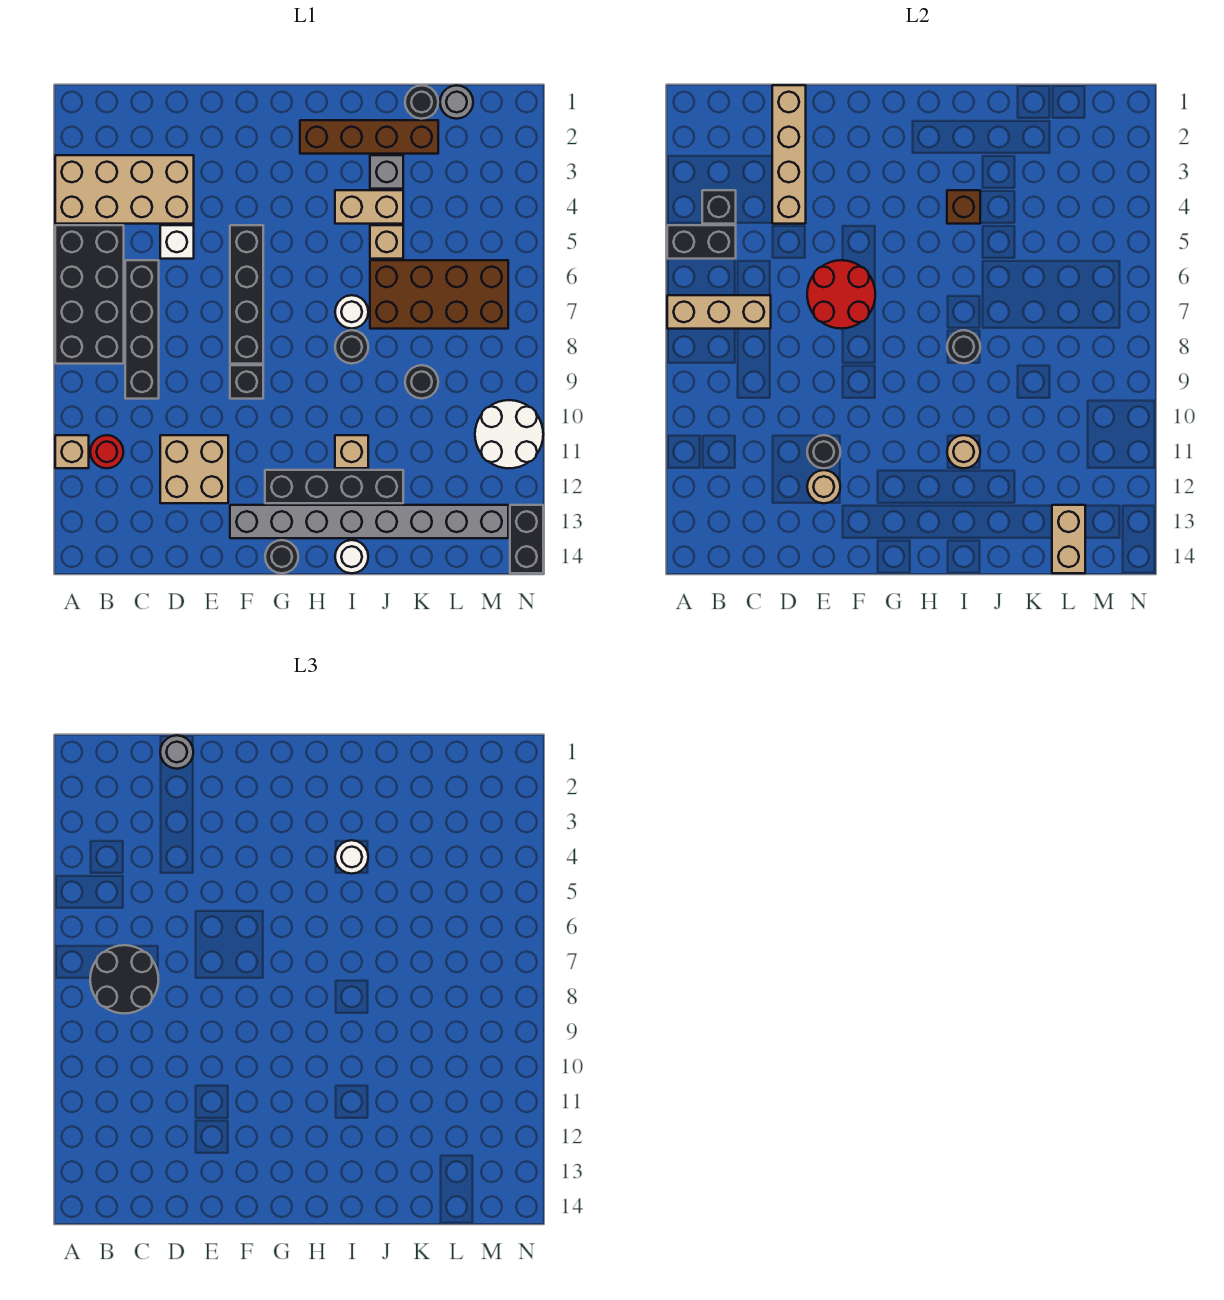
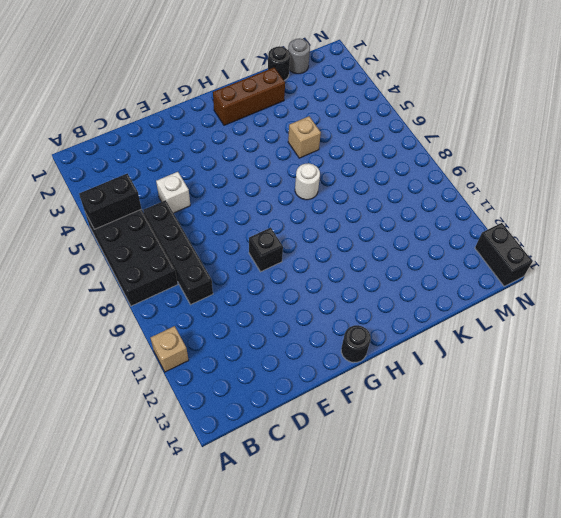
brown 1x3 brick [213,68,285,125] -> brown 1x4 brick [300,120,438,154]
none -> tan 2x4 brick [55,155,194,224]
none -> red 1x1 round brick [90,435,123,468]
none -> tan 2x2 brick [160,435,228,503]
none -> black 1x4 brick [230,225,263,364]

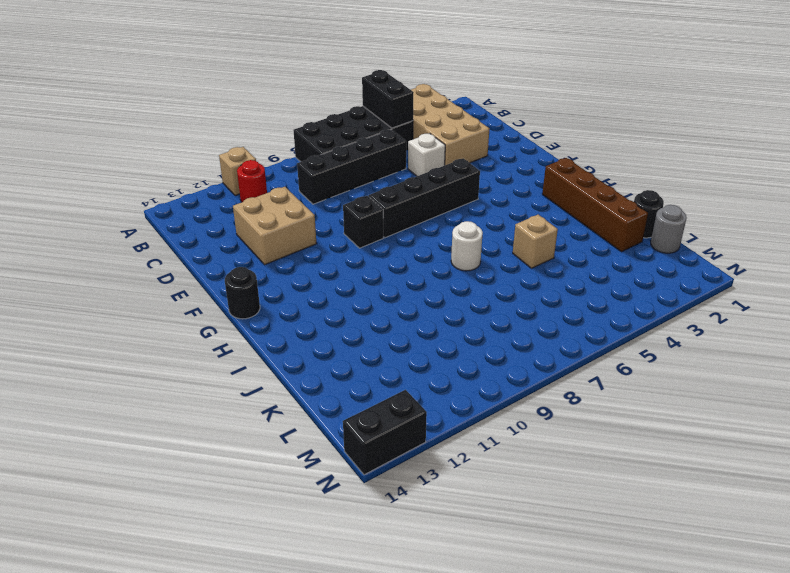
none -> grey 1x8 brick [230,505,508,538]
none -> black 1x4 brick [265,470,403,503]
none -> tan 1x2 brick [335,190,403,224]
none -> black 1x1 round brick [335,330,368,364]

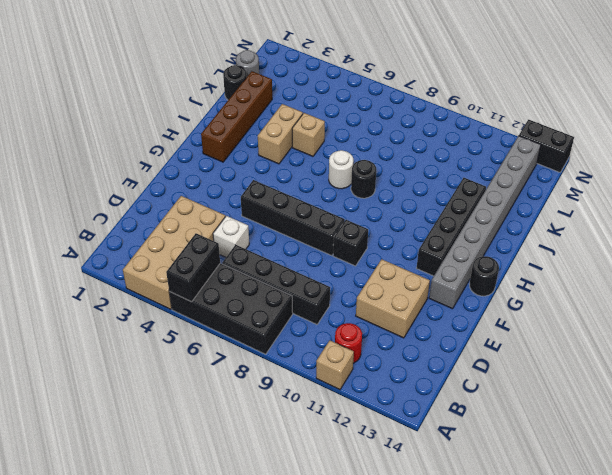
none -> tan 1x1 brick [335,435,368,468]
none -> white 1x1 round brick [335,540,368,573]
none -> grey 1x1 brick [370,155,403,189]
none -> brown 2x4 brick [370,260,508,329]

